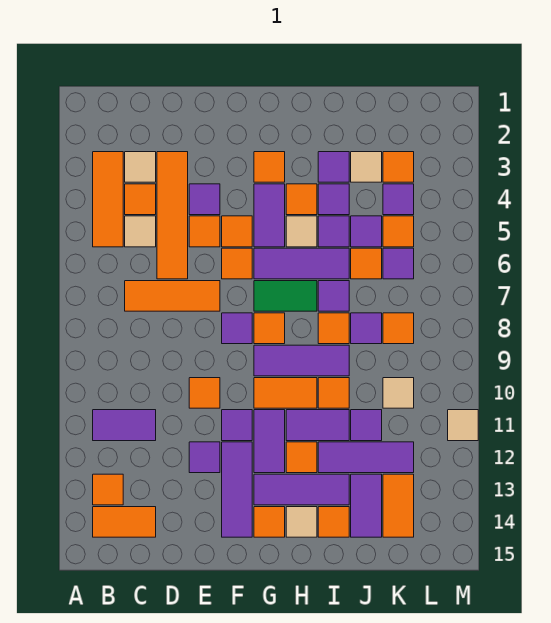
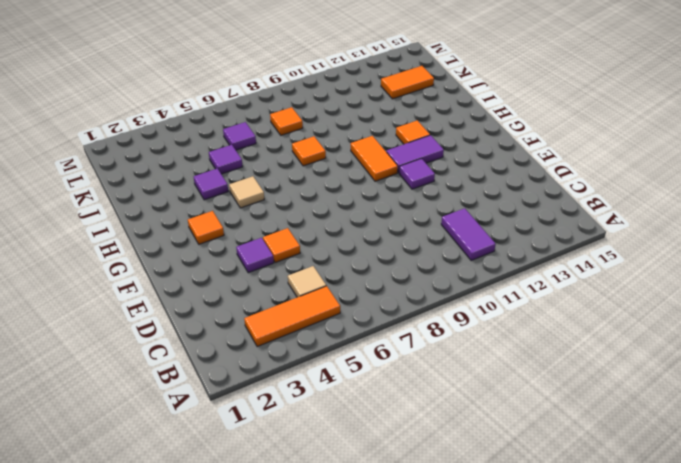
none -> orange 1x1 tile [93,474,123,505]
none -> orange 1x2 tile [93,507,156,537]
none -> tan 1x1 tile [125,152,156,182]
none -> orange 1x1 tile [125,184,156,215]

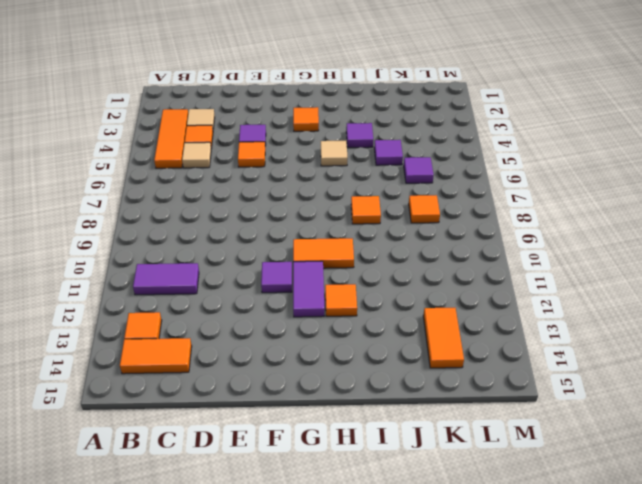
none -> orange 1x3 tile [125,281,220,311]
none -> orange 1x4 tile [157,152,188,279]
none -> orange 1x1 tile [189,378,220,408]
none -> purple 1x1 tile [189,442,220,473]

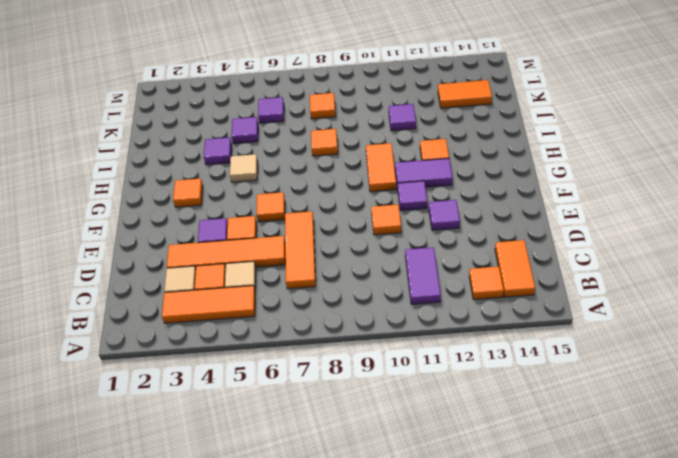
none -> orange 1x1 tile [222,216,252,247]
none -> purple 1x1 tile [222,313,252,344]
none -> purple 1x3 tile [222,442,252,537]
none -> purple 1x2 tile [254,184,285,247]

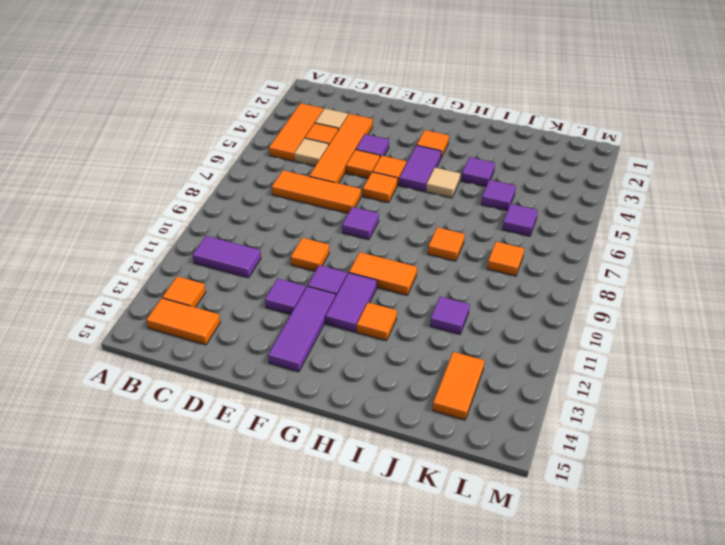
none -> purple 1x3 tile [254,248,349,279]
none -> green 1x2 tile [254,281,317,311]
none -> orange 1x1 tile [254,313,285,344]
none -> purple 1x3 tile [254,345,349,376]

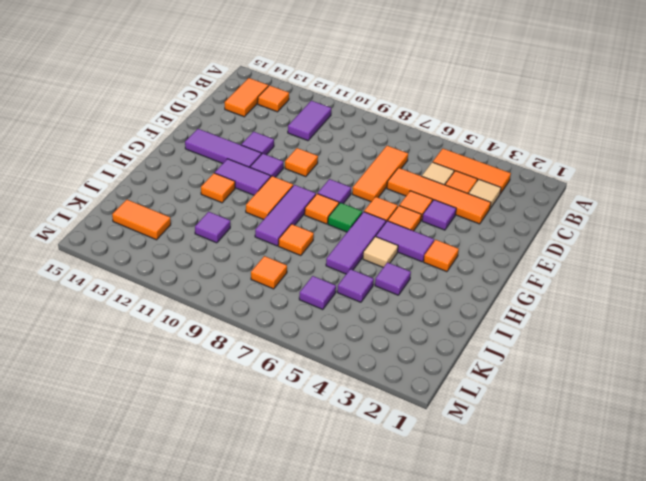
green 1x1 tile [328,203,362,232] -> green 1x2 tile [254,281,317,311]
none -> purple 1x3 tile [254,474,349,505]
none -> orange 1x1 tile [254,507,285,537]
none -> orange 1x1 tile [286,184,317,215]
none -> purple 1x2 tile [286,410,349,441]

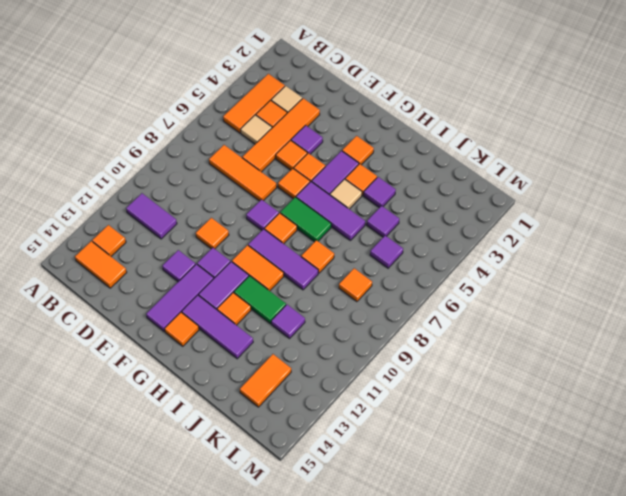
green 1x2 tile [234,276,286,324] -> purple 1x2 tile [286,410,349,441]
none -> tan 1x1 tile [286,507,317,537]
none -> purple 1x1 tile [318,152,349,182]
none -> purple 1x1 tile [318,216,349,247]
none -> purple 1x1 tile [318,281,349,311]

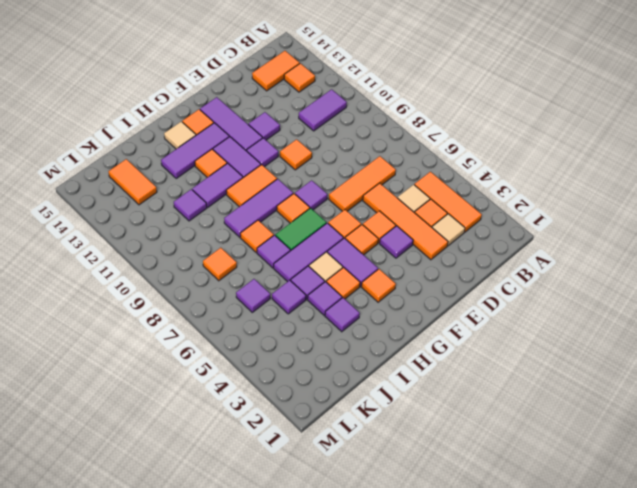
none -> orange 1x1 tile [318,378,349,408]
none -> purple 1x3 tile [318,442,414,473]
none -> orange 1x1 tile [318,507,349,537]
none -> tan 1x1 tile [351,152,382,182]

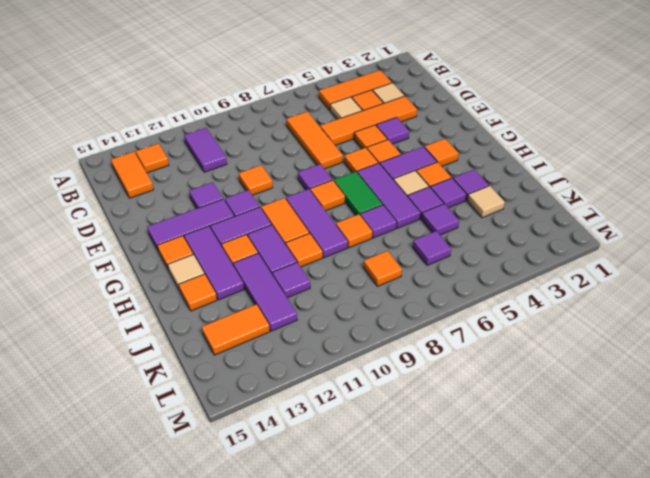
none -> orange 1x1 tile [351,248,382,279]
none -> purple 1x1 tile [351,313,382,344]
none -> purple 1x2 tile [351,474,382,537]
none -> orange 1x1 tile [383,152,414,182]

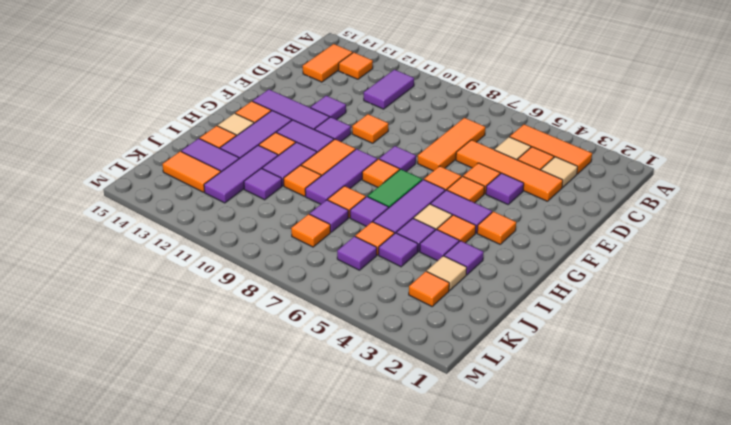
none -> purple 1x1 tile [383,184,414,215]
none -> orange 1x1 tile [383,216,414,247]
none -> tan 1x1 tile [383,378,414,408]
none -> tan 1x1 tile [448,410,478,441]

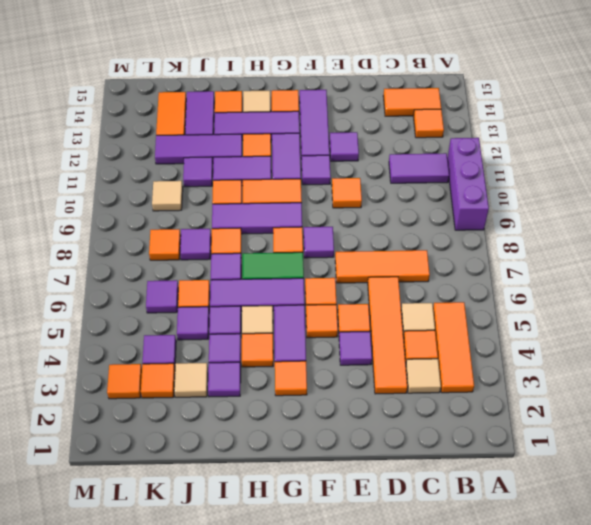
purple 1x3 brick [447,138,489,230] -> none
orange 1x1 tile [107,364,142,399] -> orange 1x1 tile moved to [383,216,414,247]
none -> tan 1x1 tile [448,410,478,441]

